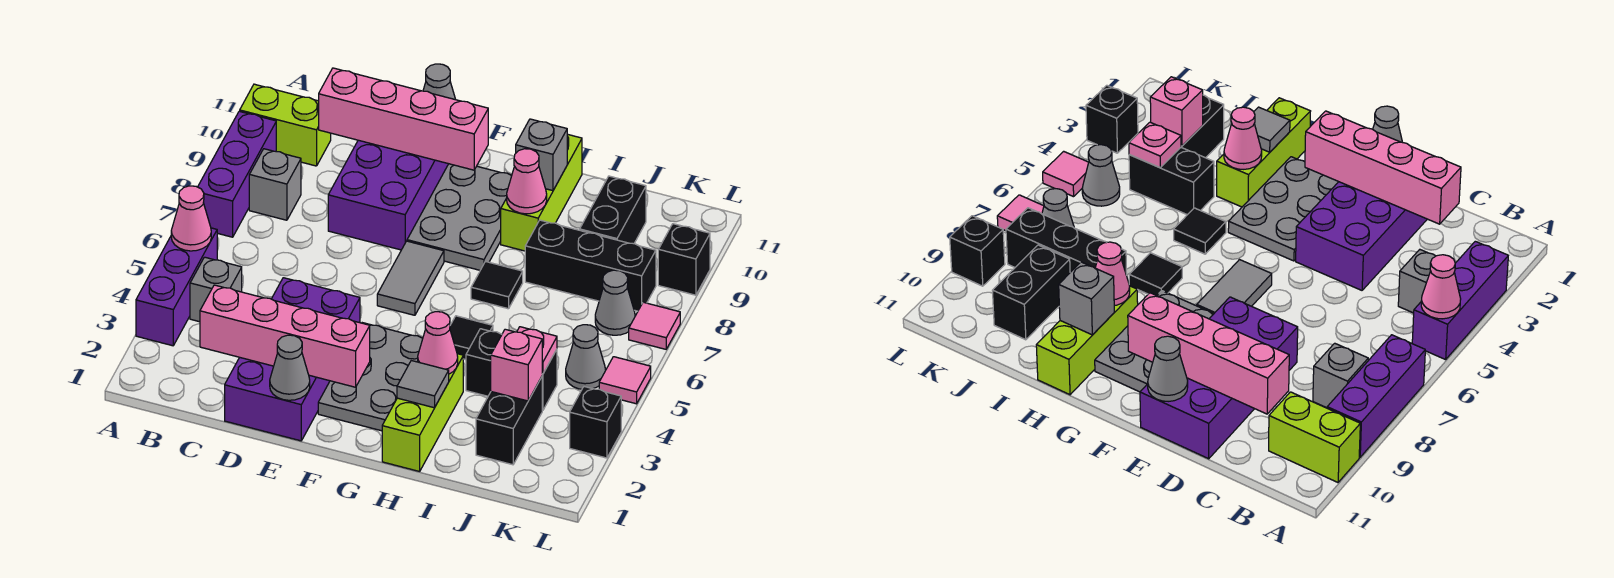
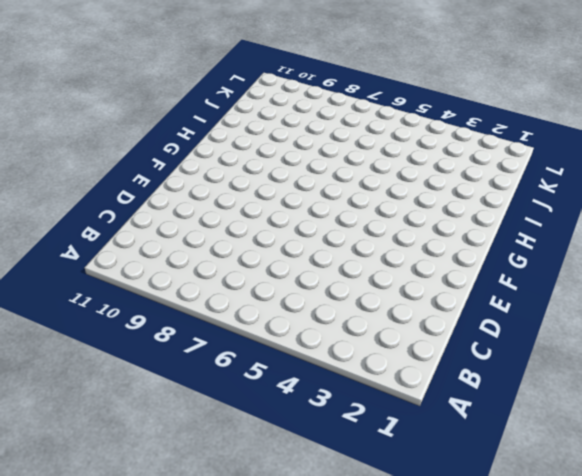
none -> purple 1x3 brick [136,228,217,346]
none -> purple 1x3 brick [198,111,276,237]
none -> lime 1x2 brick [240,84,331,166]
none -> grey 1x1 brick [190,257,242,322]

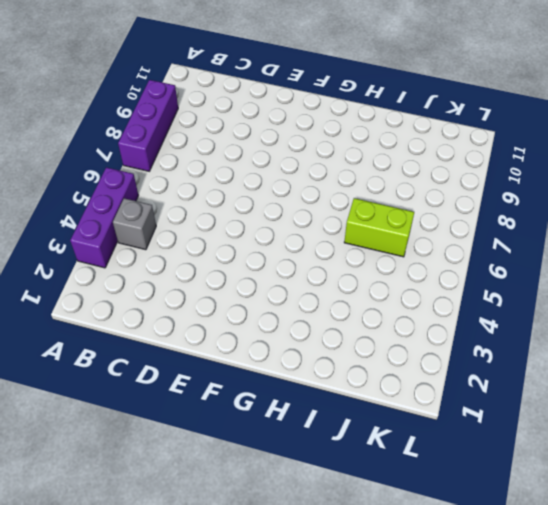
lime 1x2 brick [344,198,414,257] -> lime 1x2 brick moved to [240,84,331,166]
none -> grey 1x1 brick [249,149,301,220]
none -> purple 2x4 brick [225,278,360,441]
none -> purple 2x4 brick [328,140,448,250]
none -> grey 2x3 plate [318,323,423,431]

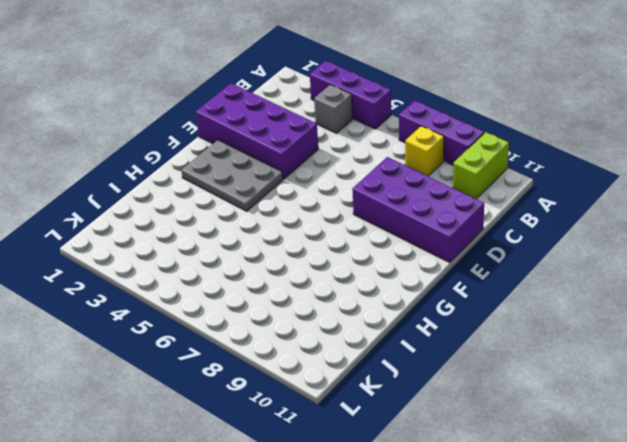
yellow 1x1 brick [405,126,444,176] -> grey 1x1 brick [249,149,301,220]
none -> grey 1x2 tile [377,241,444,315]
none -> grey 2x3 plate [407,164,512,270]
none -> lime 1x3 brick [382,354,463,471]
none -> black 1x1 tile [450,316,493,360]

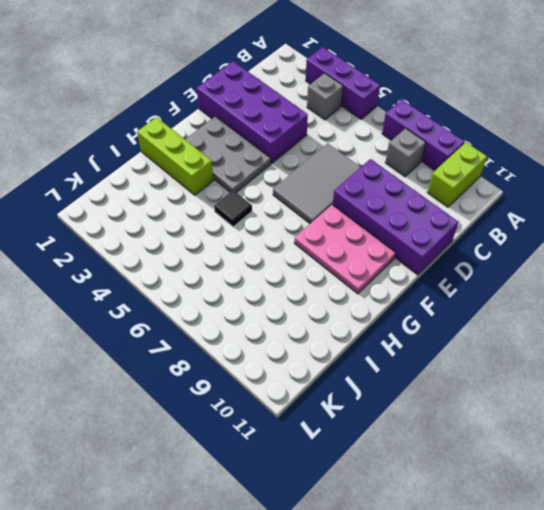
grey 2x3 tile [273,143,360,223] -> grey 1x2 tile [377,241,444,315]
pink 2x3 plate [294,205,396,294] -> grey 2x3 plate [407,164,512,270]
none -> black 1x1 tile [471,262,523,309]
none -> lime 1x3 brick [501,134,582,251]
none -> black 1x2 brick [466,329,557,410]
none -> black 1x3 brick [525,220,656,311]

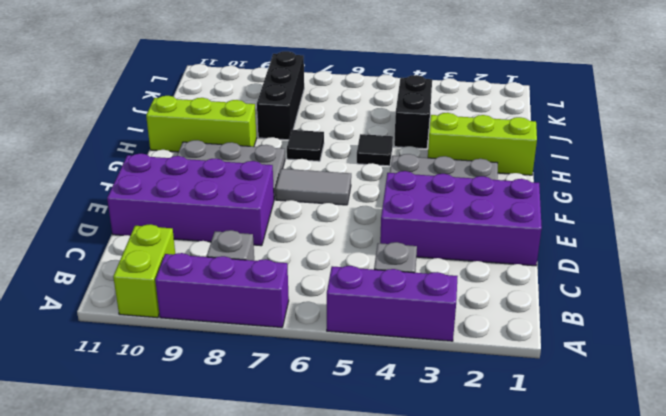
none -> black 1x2 brick [476,377,542,465]
none -> black 1x2 brick [580,176,646,244]
none -> grey 1x1 cone [566,325,606,389]
none -> grey 1x1 cone [595,270,635,335]

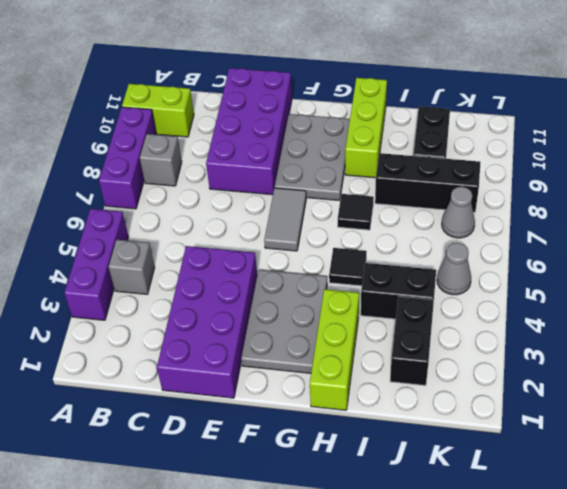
none -> black 1x1 brick [570,387,621,458]
none -> pink 1x1 tile [599,357,651,404]
none -> pink 1x1 tile [629,302,680,349]
none -> black 1x1 brick [658,224,710,295]

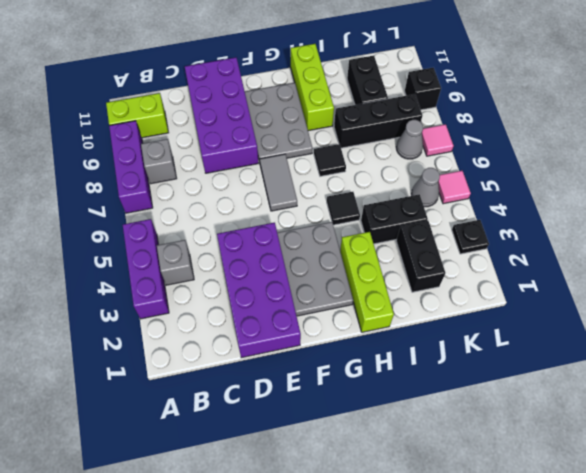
black 1x1 plate [452,220,489,254] -> black 1x1 brick [570,387,621,458]
none -> pink 1x1 cone [171,186,211,251]
none -> pink 1x4 brick [200,285,370,387]
none -> pink 1x4 brick [319,68,488,170]
none -> grey 1x1 cone [270,335,310,400]

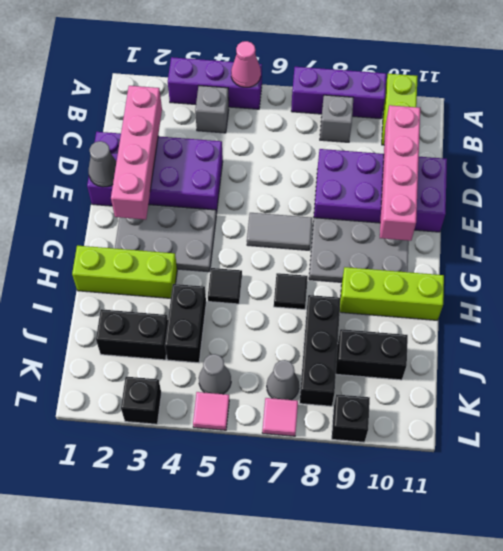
none -> grey 1x1 cone [423,64,456,100]
none -> grey 1x1 tile [397,361,449,408]
none -> pink 1x1 cone [418,312,458,374]
none -> pink 1x1 cone [507,149,547,214]

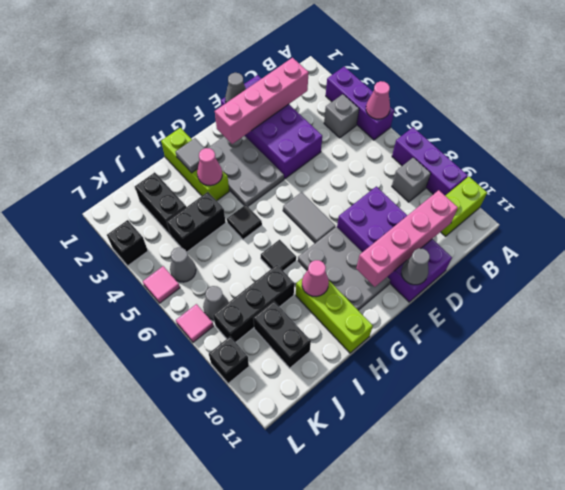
none -> grey 1x1 brick [516,119,567,191]
none -> pink 1x1 brick [491,329,542,401]
none -> pink 1x1 plate [517,327,557,374]

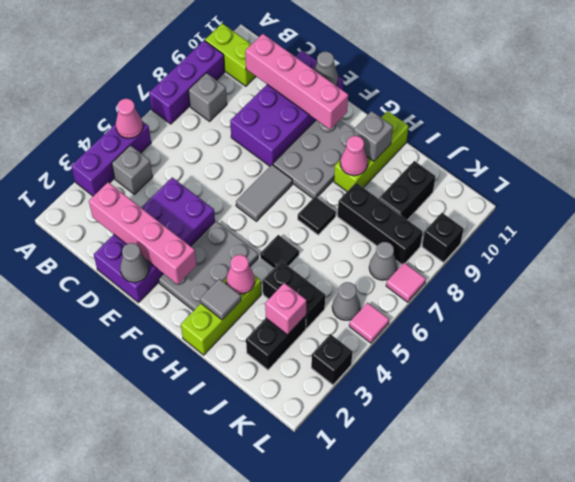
none -> pink 1x1 plate [517,327,557,374]

